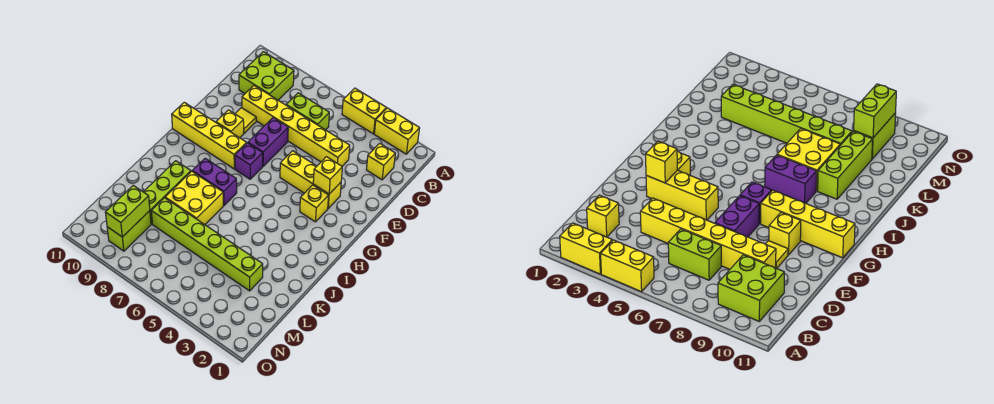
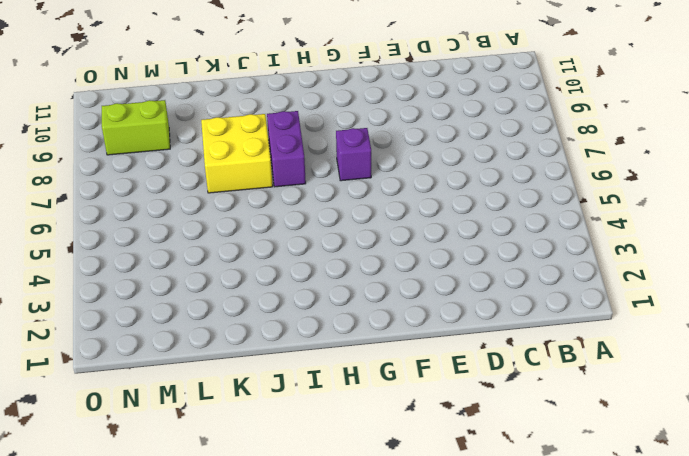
none -> yellow 1x2 brick [374,108,420,154]
none -> yellow 1x2 brick [342,88,386,134]
none -> lime 2x2 brick [239,52,294,100]

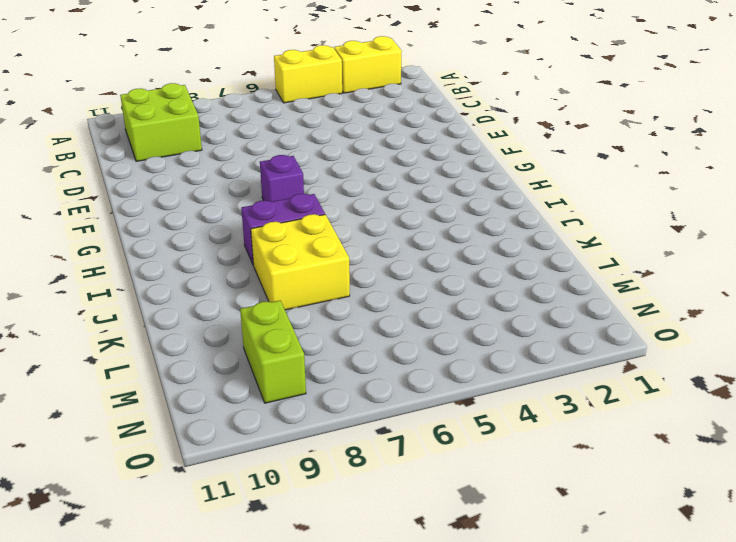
none -> yellow 1x1 brick [366,143,395,180]
none -> lime 1x2 brick [286,93,329,130]
none -> yellow 1x6 brick [242,86,350,166]

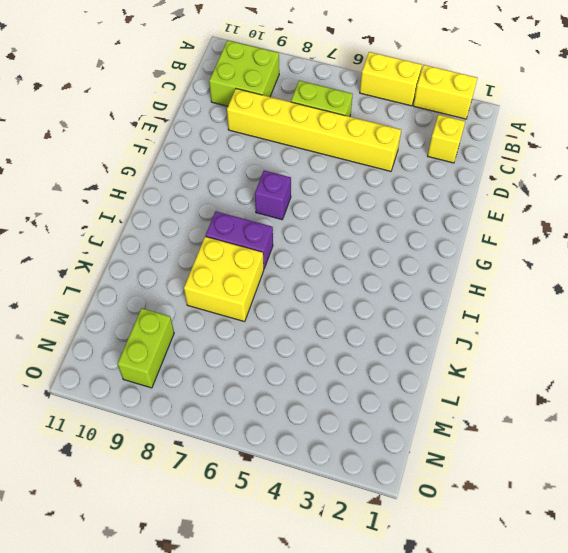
none -> purple 1x2 brick [248,118,288,166]
none -> yellow 1x1 tile [235,108,256,133]
none -> yellow 1x3 brick [280,151,341,208]

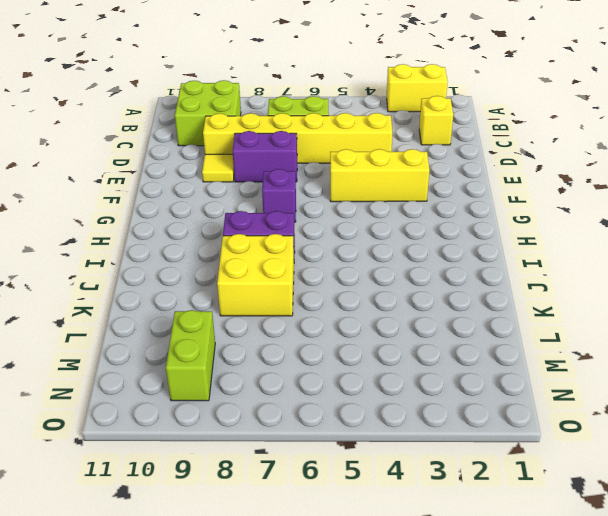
purple 1x2 brick [233,131,297,182] -> purple 1x2 brick turned to [248,118,288,166]
none -> yellow 1x2 brick [342,88,386,134]
none -> yellow 1x1 brick [216,110,244,138]
none -> yellow 1x1 brick [300,185,329,222]

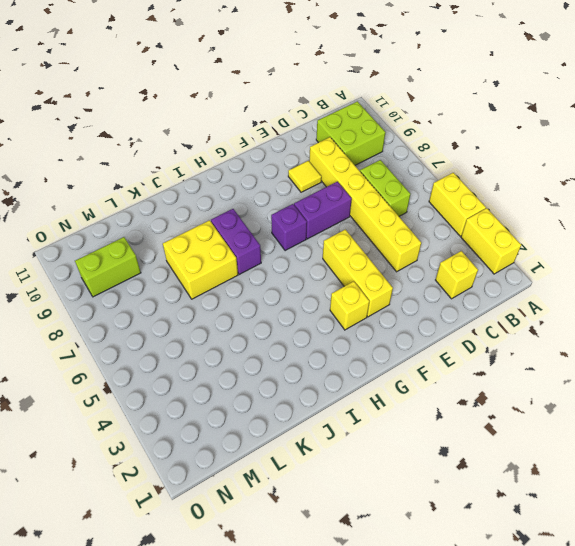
none -> yellow 1x1 brick [216,110,244,138]
none -> yellow 1x4 brick [172,102,247,169]
none -> lime 1x3 brick [144,161,191,224]

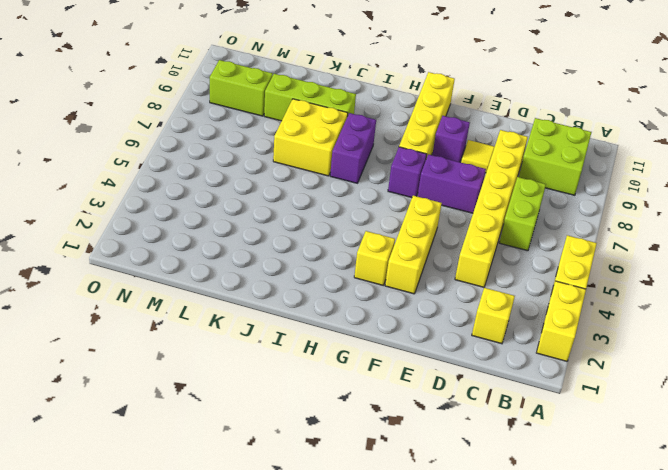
purple 1x1 brick [432,116,470,162] -> yellow 1x1 brick [216,110,244,138]
none -> lime 1x6 brick [151,198,263,291]
none -> yellow 1x1 brick [313,157,342,194]
none -> lime 1x2 brick [105,185,150,237]

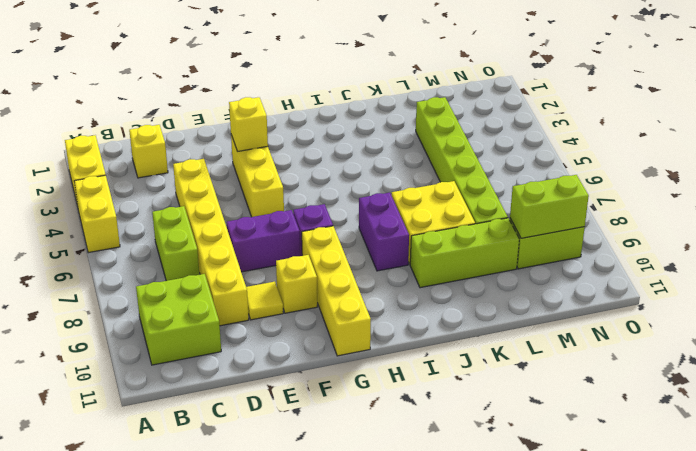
none -> yellow 1x1 brick [300,185,329,222]

